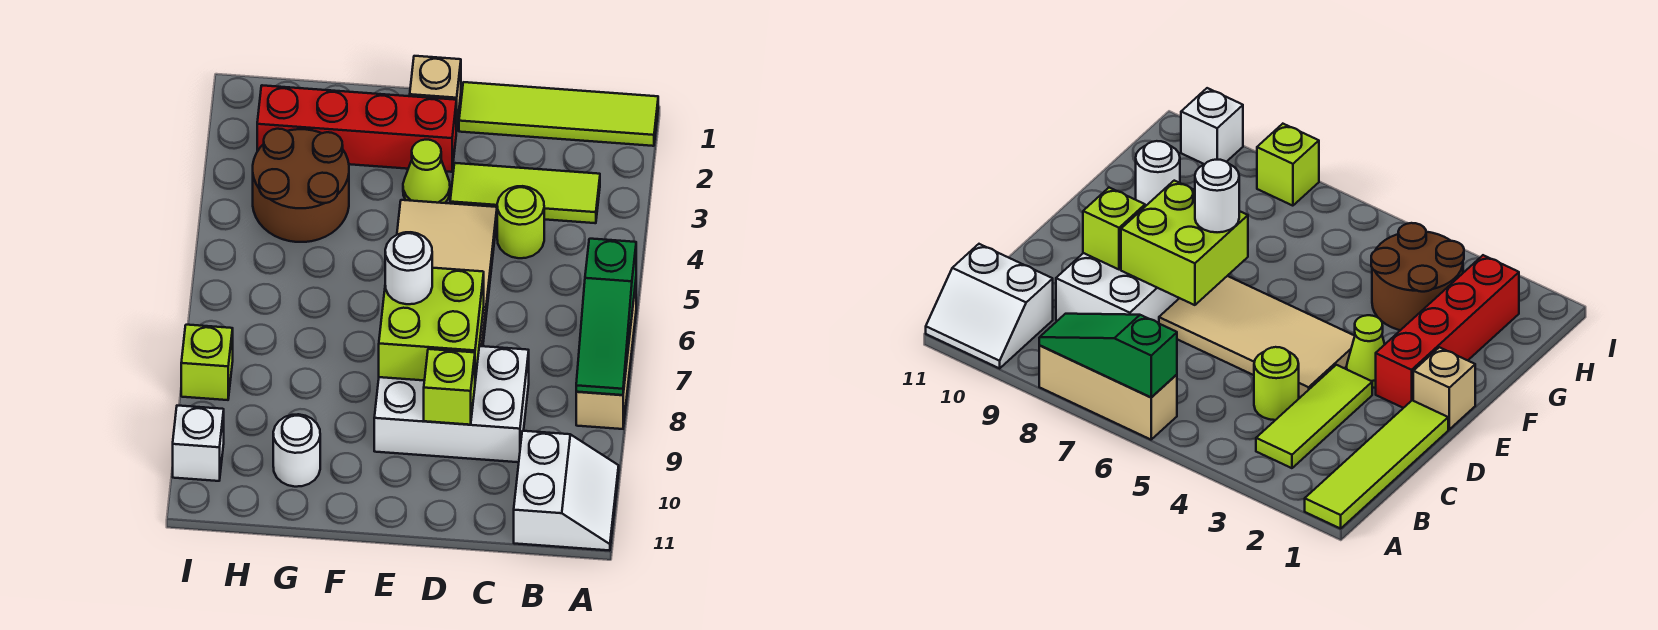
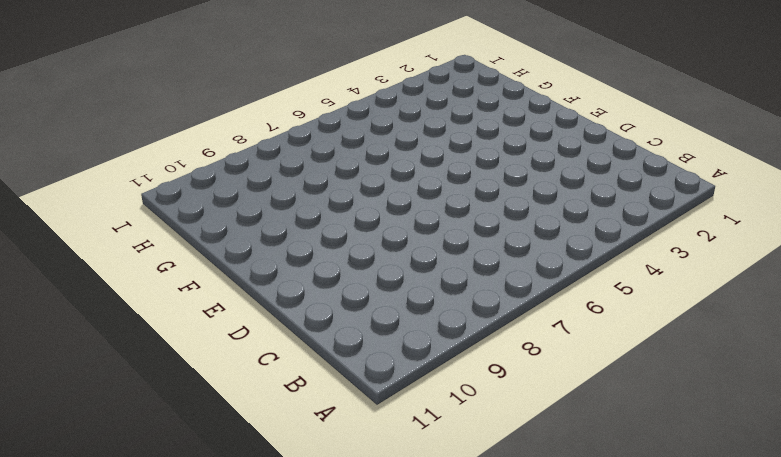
none -> lime 1x4 tile [459,82,658,146]
none -> tan 1x3 brick [576,283,636,429]
none -> white 2x2 slope [514,431,619,551]

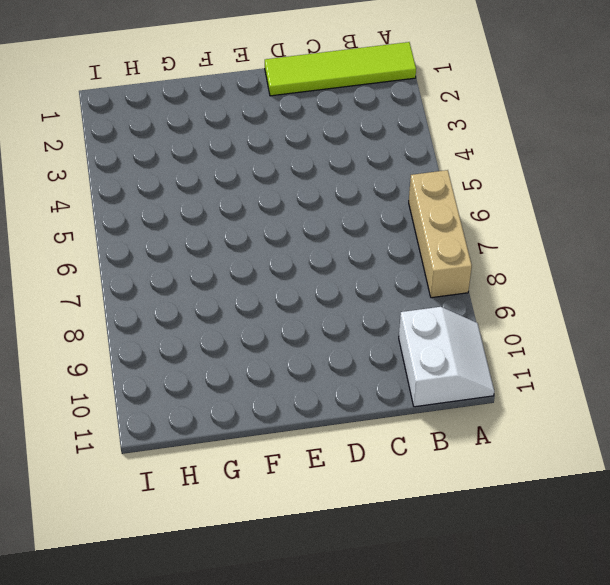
none -> lime 1x3 tile [450,163,600,223]
none -> lime 1x1 round brick [497,186,544,258]
none -> white 2x3 brick [374,346,529,462]

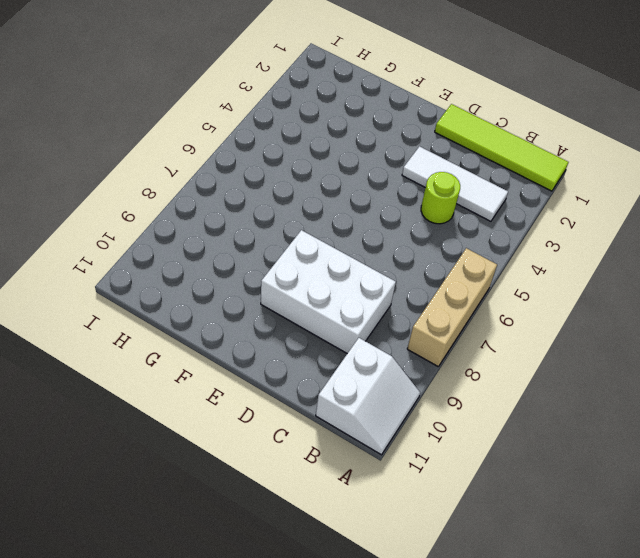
white 1x3 tile [402,146,508,221] -> lime 1x3 tile [450,163,600,223]
none -> tan 2x4 tile [397,200,497,346]
none -> tan 1x1 brick [410,56,461,131]
none -> red 1x4 brick [257,85,456,172]

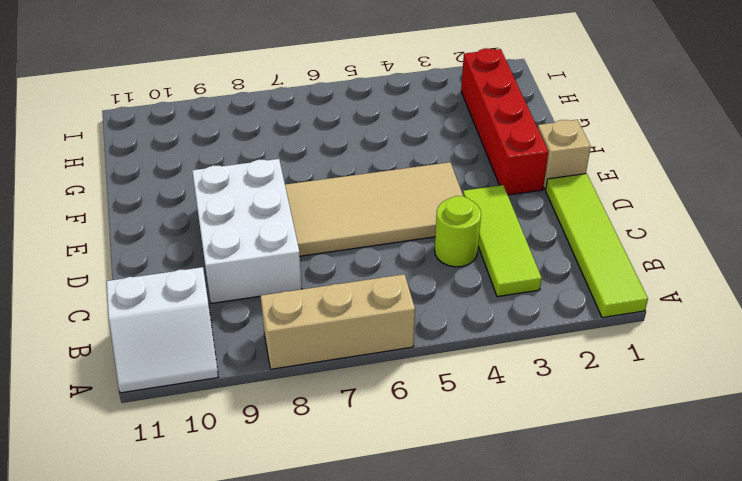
none -> lime 1x1 cone [403,140,450,203]
none -> brown 2x2 round brick [253,129,349,242]
none -> white 1x1 round brick [273,414,320,487]

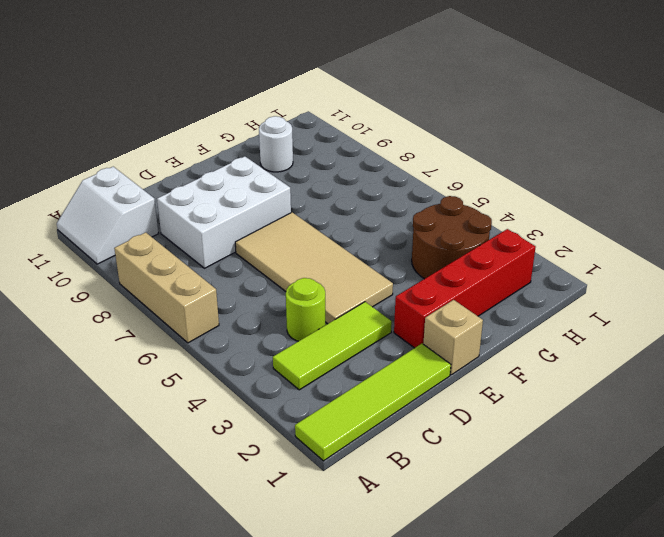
none -> lime 1x1 cone [403,140,450,203]
none -> lime 1x1 brick [181,325,233,400]
none -> white 1x1 brick [173,406,224,481]

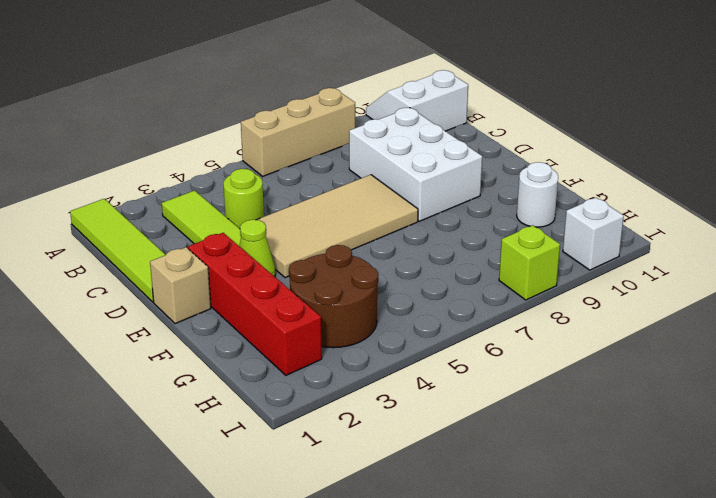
none -> green 1x3 slope [576,239,636,395]
none -> lime 2x2 brick [379,268,484,381]
none -> lime 1x1 brick [424,349,475,425]

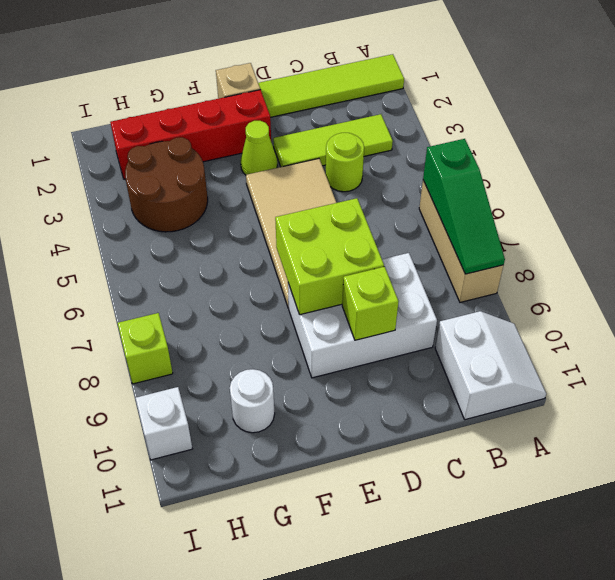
none -> white 1x1 round brick [385,232,432,304]

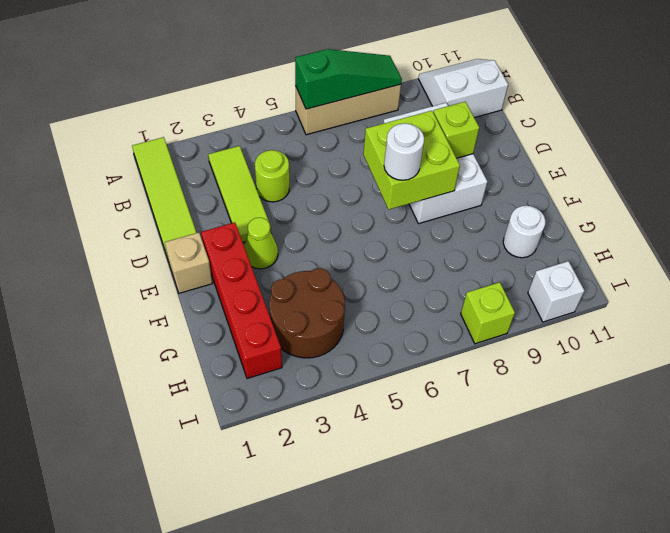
none -> tan 2x4 tile [397,200,497,346]

